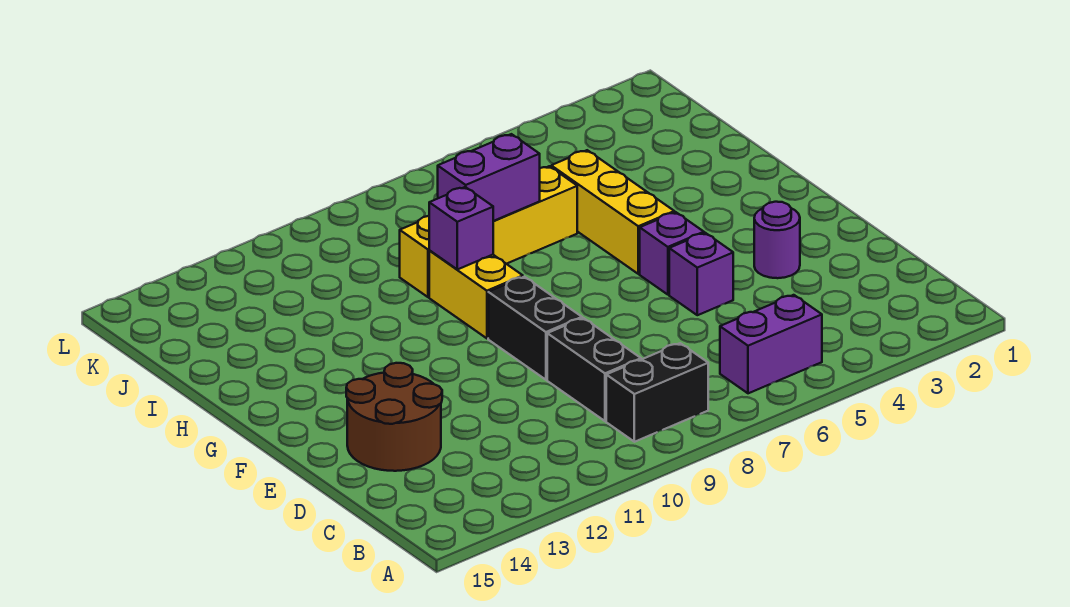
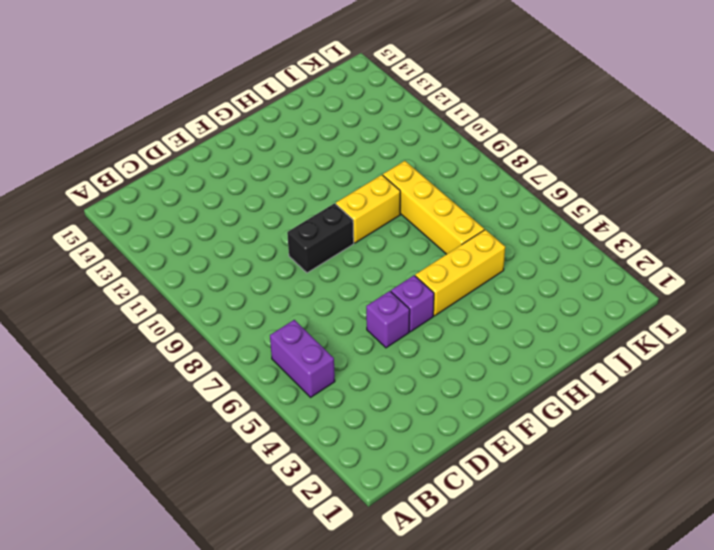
none -> black 1x2 brick [606,343,708,442]
none -> black 1x2 brick [547,318,641,421]
none -> brown 2x2 round brick [346,363,442,471]

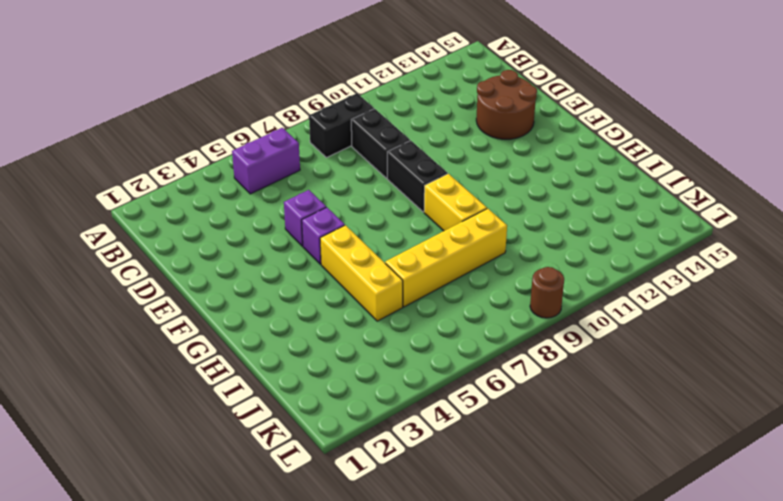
brown 1x1 round brick [530,267,564,318] -> none
none -> purple 1x1 round brick [754,202,800,278]
none -> purple 1x1 brick [429,187,493,269]
none -> purple 1x2 brick [438,134,540,221]

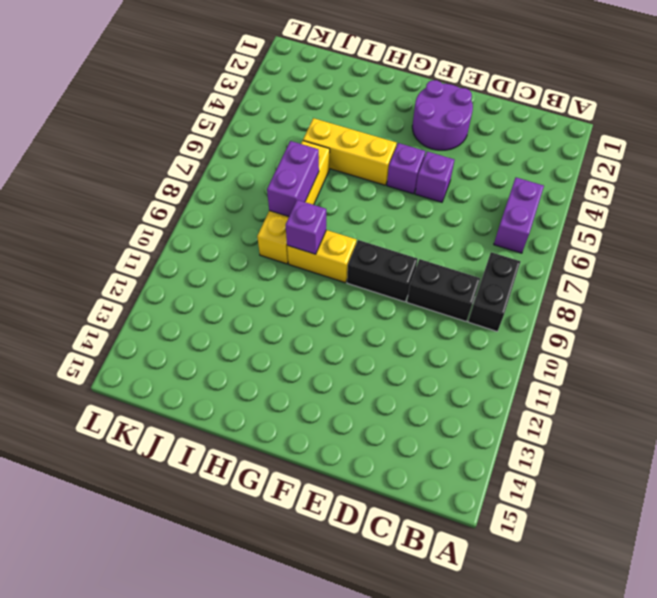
purple 2x2 round brick [412,80,473,150] -> purple 1x1 round brick [754,202,800,278]
none -> brown 2x2 round brick [346,363,442,471]

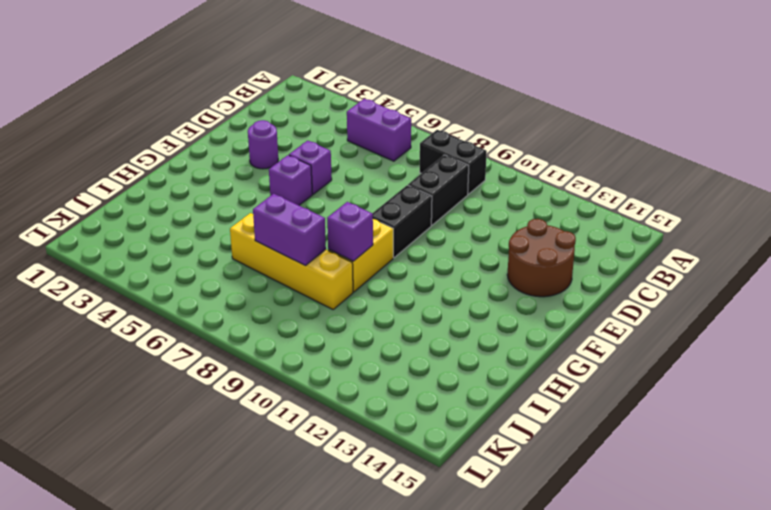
none -> yellow 1x3 brick [551,150,674,274]

